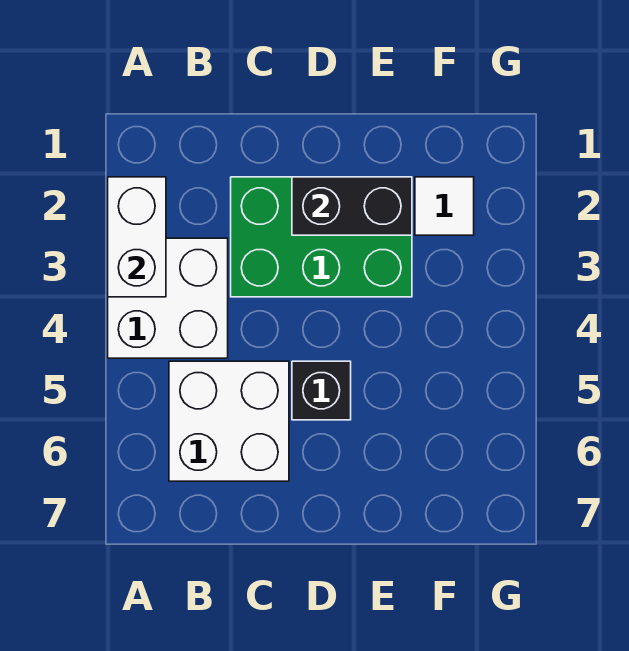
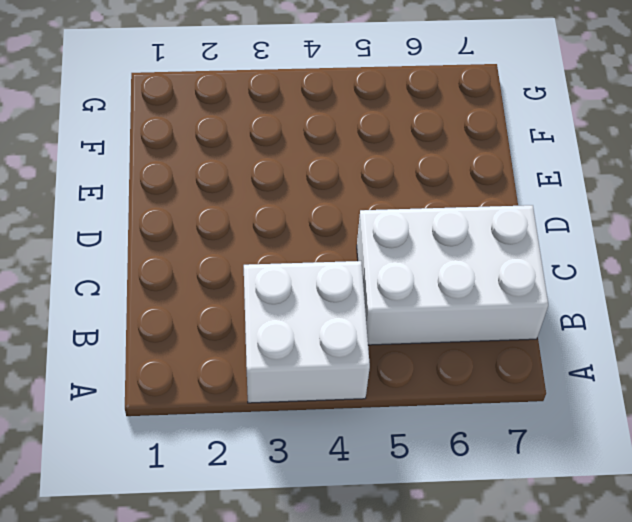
white 2x3 brick [357,205,548,345] -> white 2x2 brick [169,361,289,481]
none -> green 2x3 brick [231,177,412,297]
none -> black 1x1 brick [292,361,351,420]

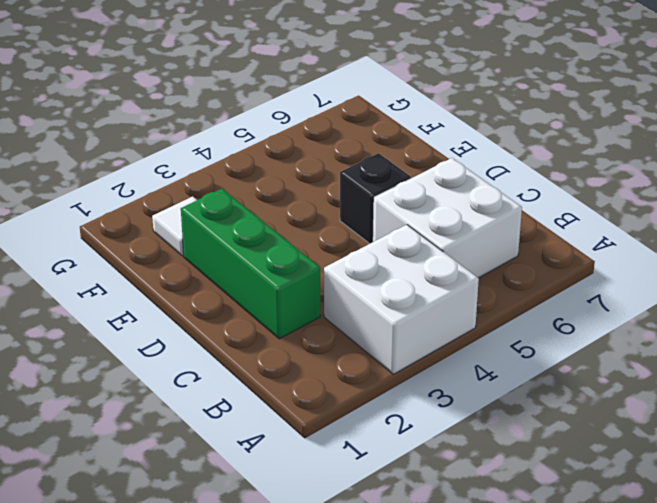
green 1x3 brick [181,189,320,339] -> green 2x3 brick [231,177,412,297]
none -> white 1x2 brick [108,177,166,297]
none -> black 1x2 brick [292,177,412,235]

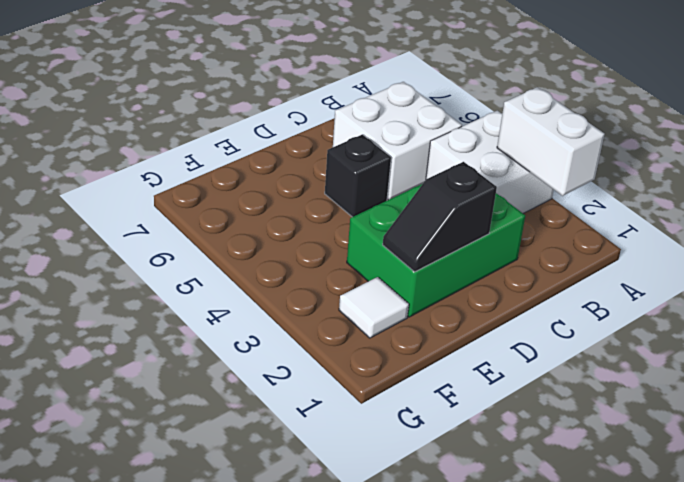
black 1x2 slope [383,162,497,272] -> black 1x2 brick [292,177,412,235]

